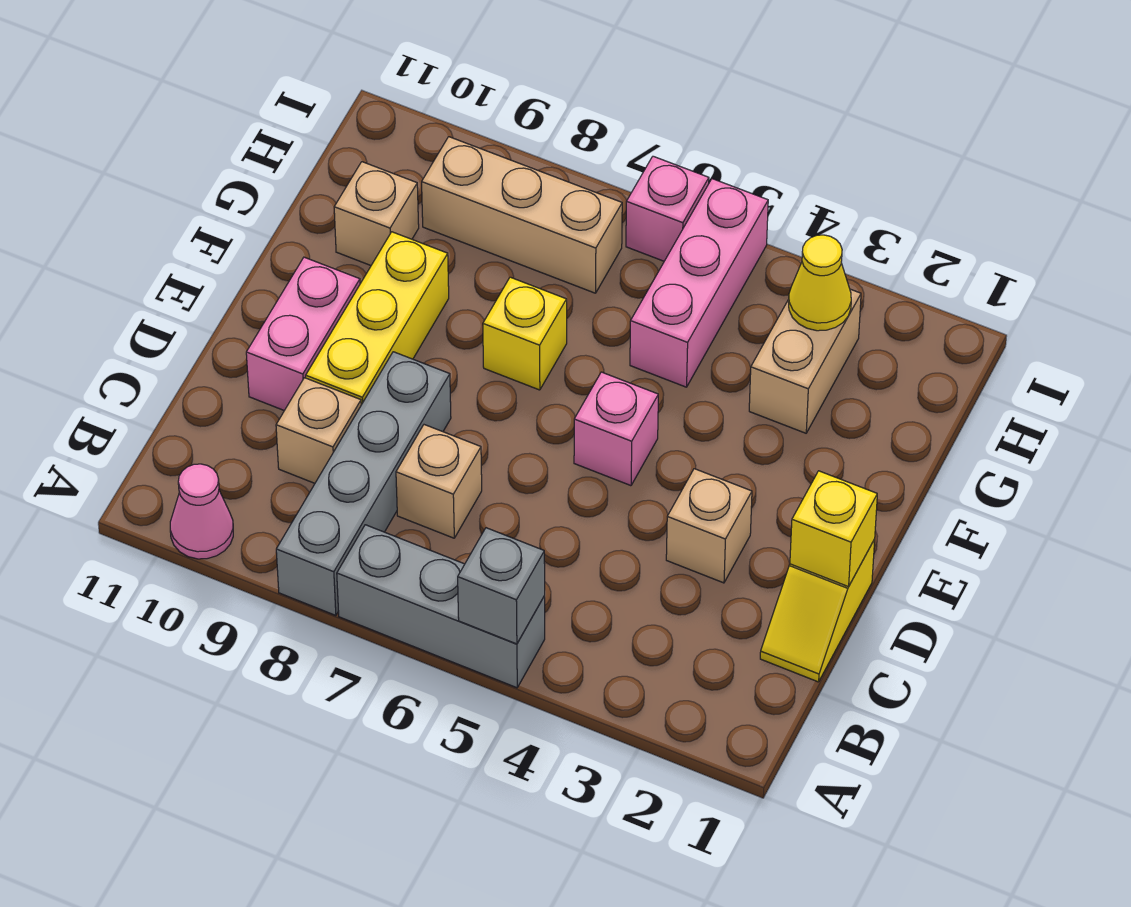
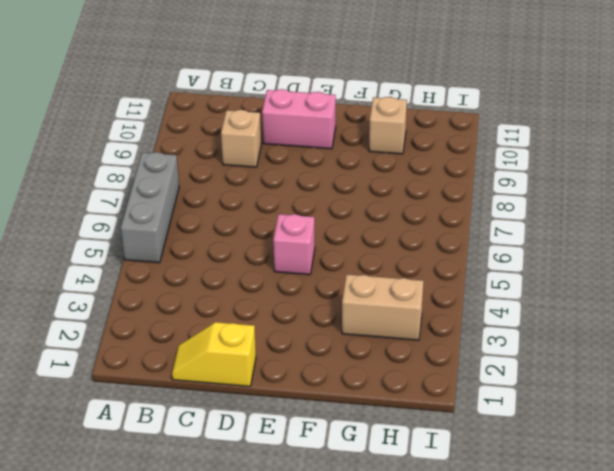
none -> grey 1x4 brick [276,352,451,615]
none -> pink 1x1 cone [170,464,233,559]
none -> tan 1x1 brick [396,425,482,538]

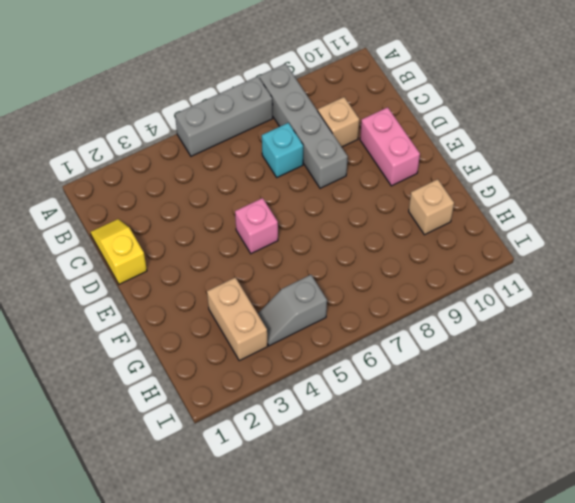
cyan 1x1 brick [262,123,303,177] -> tan 1x1 brick [396,425,482,538]
grey 1x2 slope [258,275,327,346] -> pink 1x3 brick [630,179,768,387]
none -> pink 1x1 cone [170,464,233,559]
none -> tan 1x1 brick [666,469,752,583]
none -> yellow 1x3 brick [306,232,449,405]

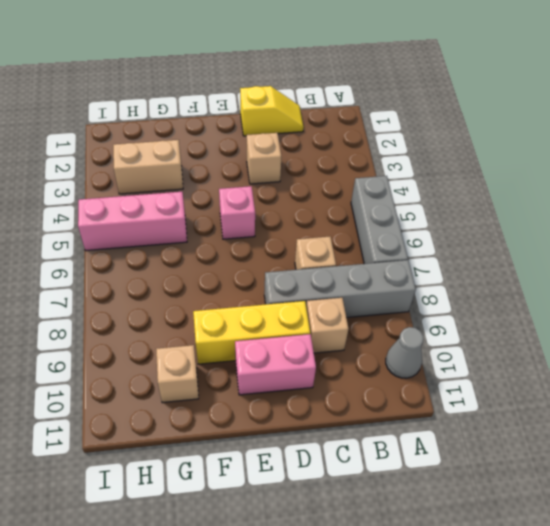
grey 1x1 cone [386,327,423,378] -> pink 1x1 cone [170,464,233,559]
none -> yellow 1x1 brick [483,277,567,390]
none -> tan 1x3 brick [422,137,622,293]
none -> pink 1x1 brick [626,156,709,261]

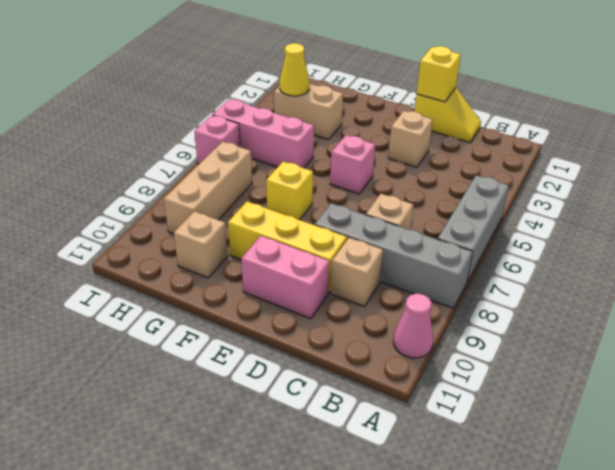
none -> grey 1x1 brick [458,528,545,644]

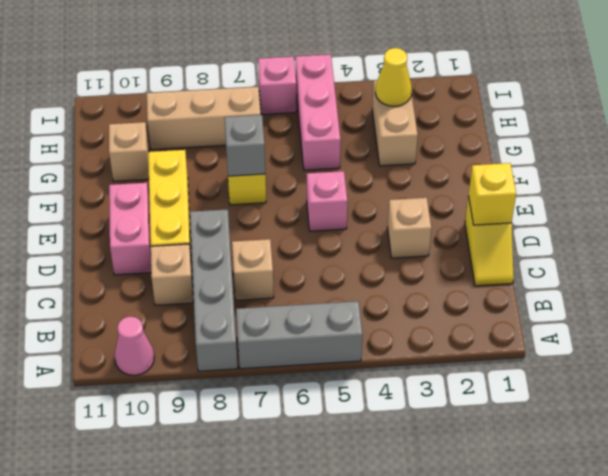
grey 1x1 brick [224,115,265,176] -> grey 1x1 brick moved to [458,528,545,644]

